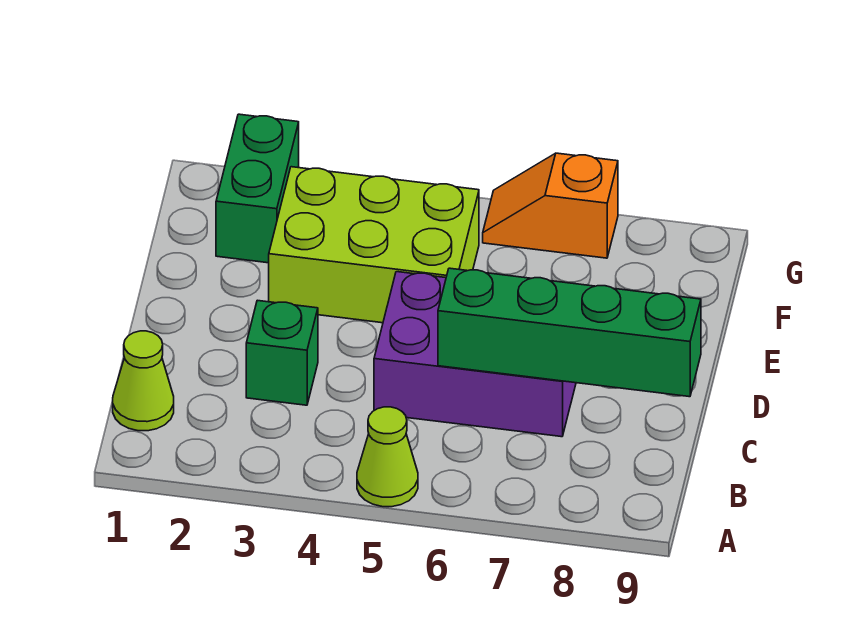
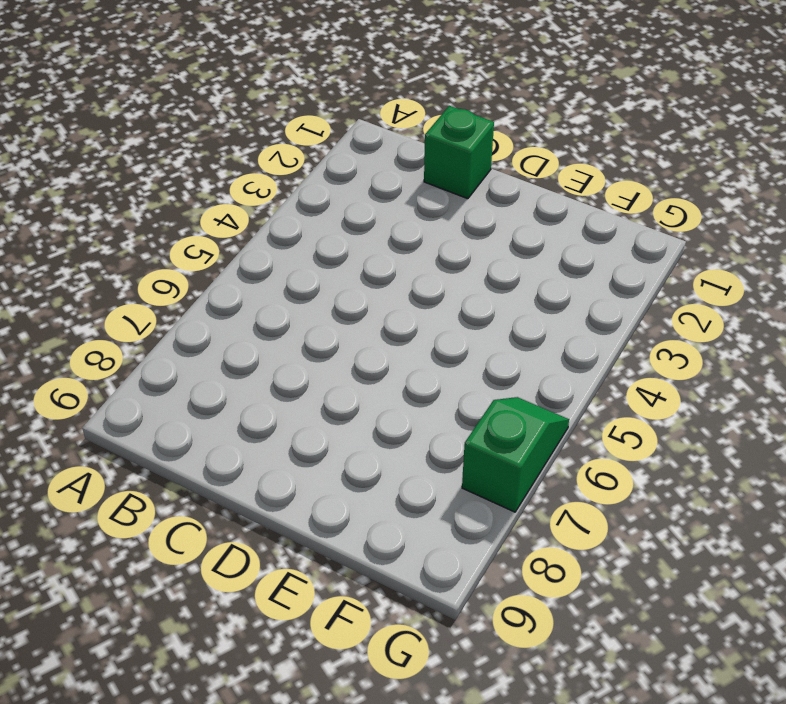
green 1x1 brick [424,106,494,199] -> green 1x1 brick moved to [246,300,318,405]
green 1x2 slope [462,397,569,512] -> orange 1x2 slope [483,153,618,258]
none -> lime 1x1 cone [357,407,418,507]
none -> lime 1x1 cone [113,331,174,431]

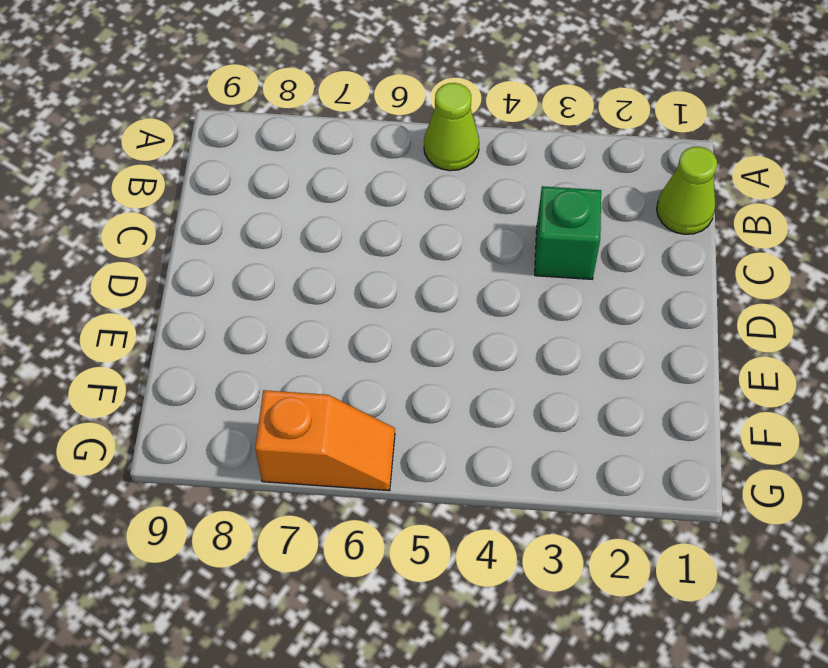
none -> purple 2x3 brick [374,272,576,437]
none -> lime 2x3 brick [269,167,479,323]

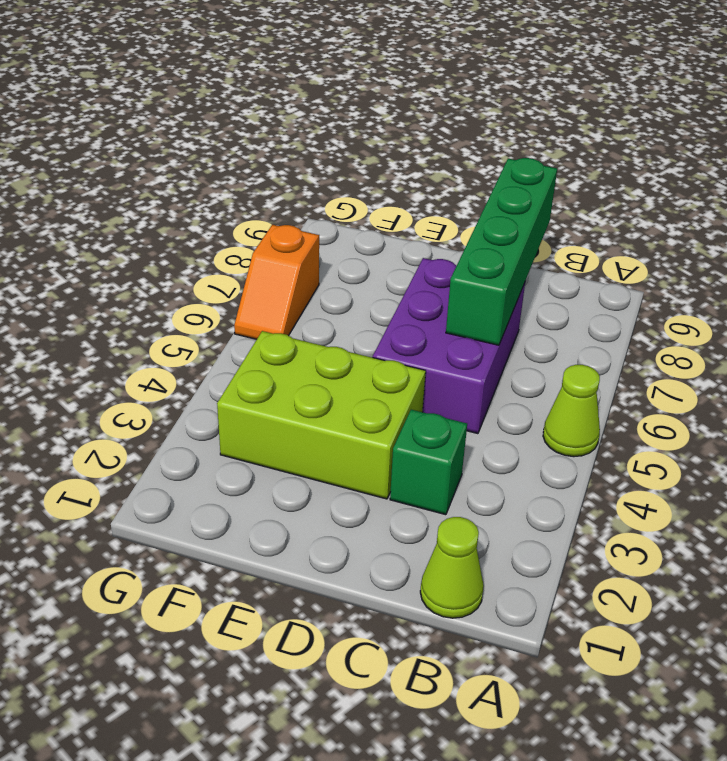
lime 2x3 brick [217,331,426,499] -> lime 2x3 brick turned to [269,167,479,323]
none -> green 1x2 brick [216,114,299,263]

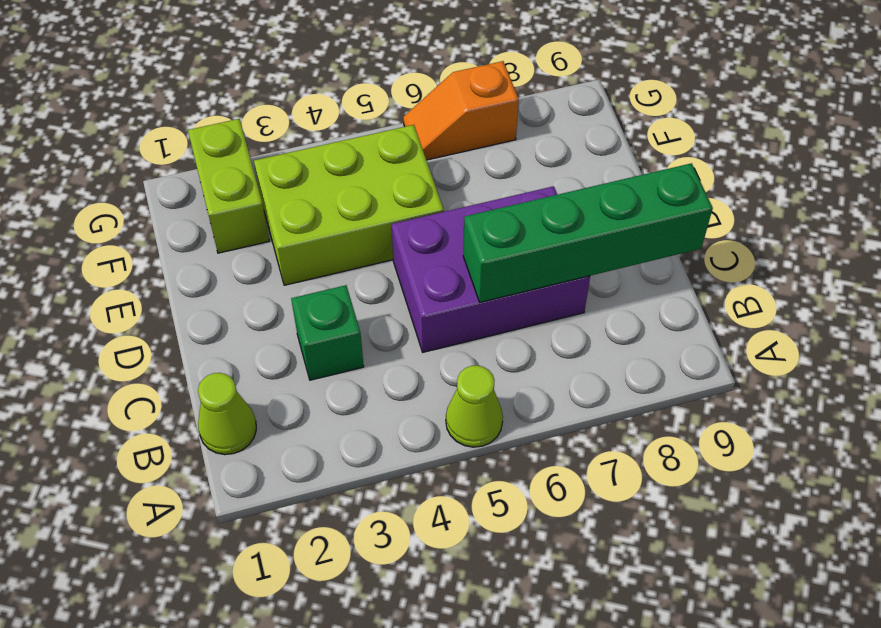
lime 1x2 brick [188,119,269,253] -> green 1x2 brick [216,114,299,263]

